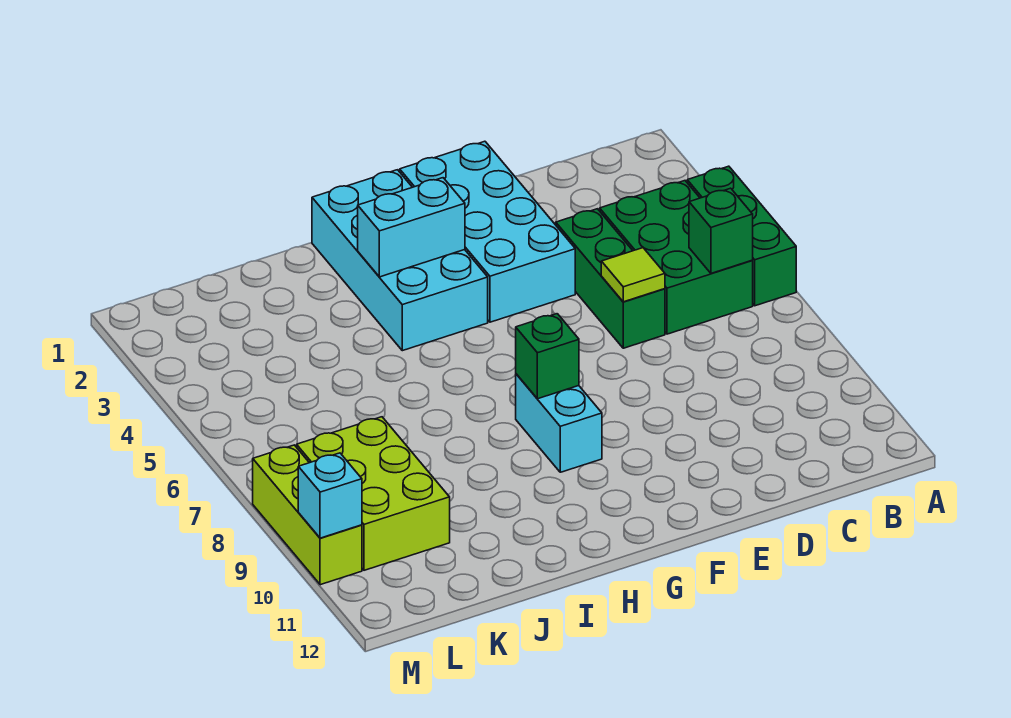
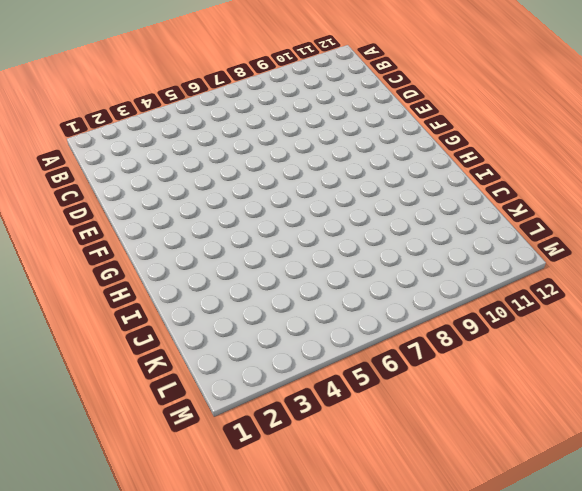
none -> green 1x3 brick [687,166,796,306]
none -> green 2x3 brick [600,181,753,334]
none -> green 1x3 brick [556,209,665,348]

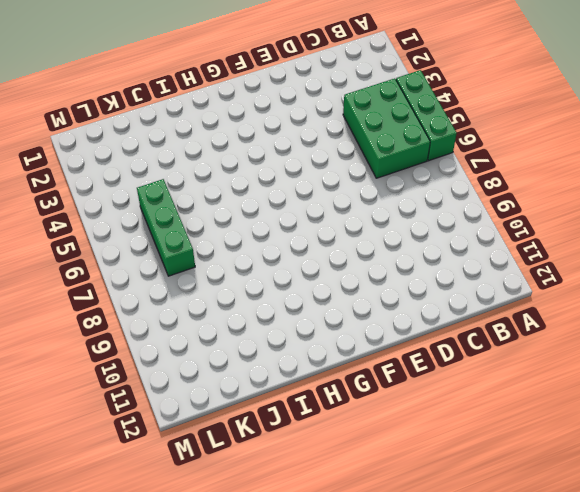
green 1x3 brick [137,179,195,276] -> green 1x3 brick moved to [556,209,665,348]
none -> cyan 2x4 brick [400,141,575,322]
none -> cyan 2x4 brick [312,170,488,351]
none -> cyan 1x2 brick [516,374,602,472]

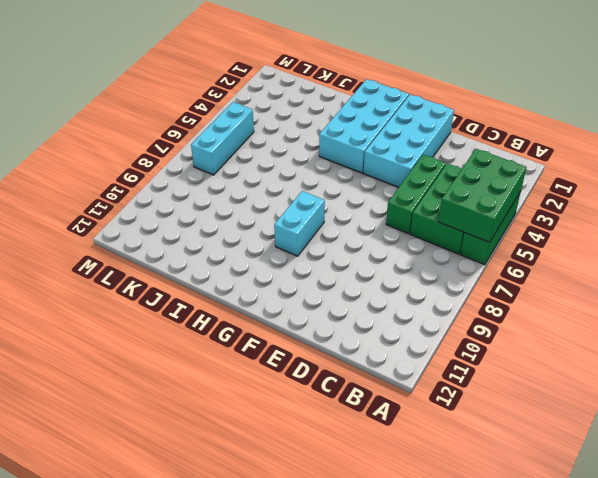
green 2x3 brick [438,149,526,242] -> green 1x1 brick [689,188,753,273]
cyan 1x3 brick [191,102,254,175] -> none
none -> lime 2x3 brick [297,417,450,570]
none -> lime 1x3 brick [253,445,362,585]
none -> lime 1x1 tile [601,248,665,302]

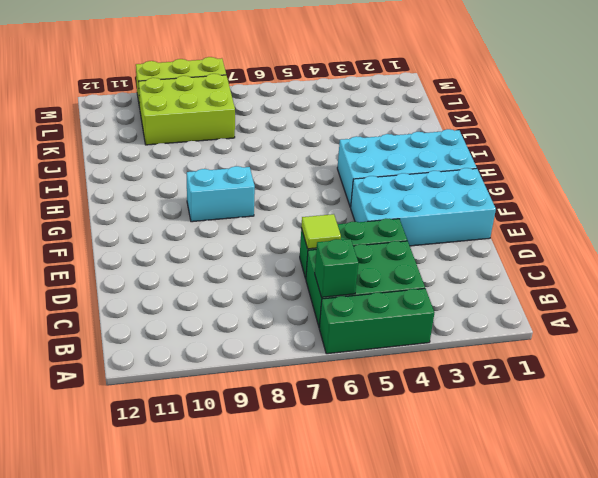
none -> cyan 1x2 brick [358,178,465,277]
none -> green 1x1 brick [516,314,579,399]
none -> cyan 1x1 brick [298,453,362,538]

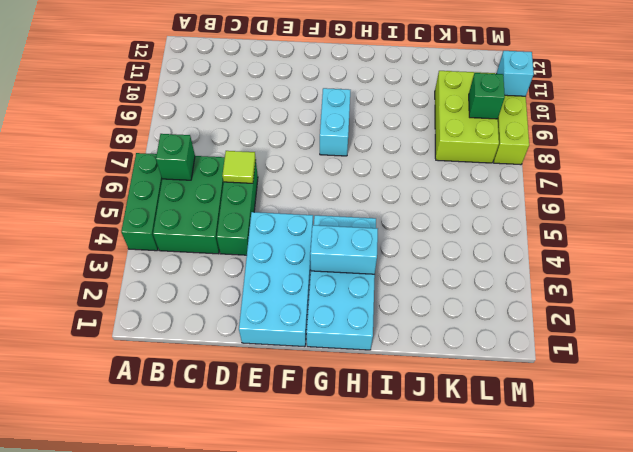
green 1x1 brick [469,73,505,119] -> green 1x1 brick moved to [516,314,579,399]

